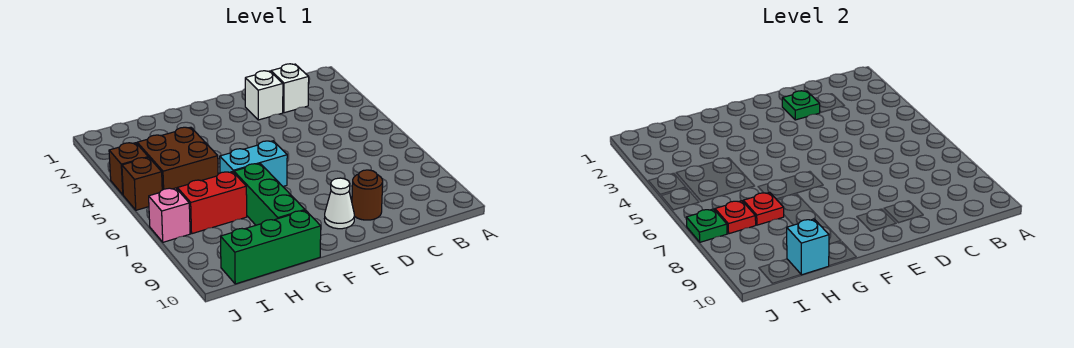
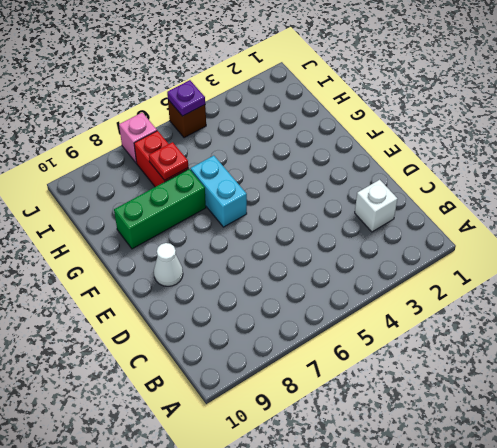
purple 1x1 plate [167,80,205,116] -> none
none -> white 1x1 brick [245,71,283,120]
none -> brown 1x1 round brick [352,170,383,220]
none -> green 1x3 brick [221,210,321,284]

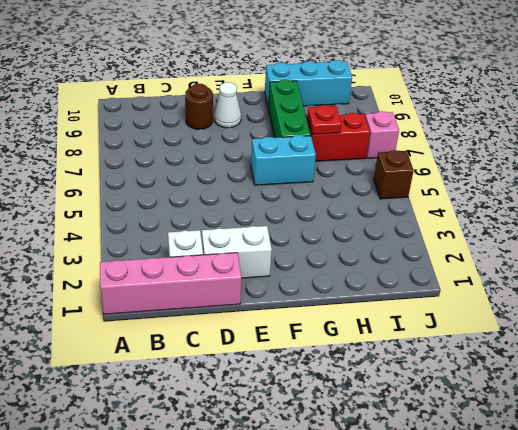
pink 1x4 brick [100,253,241,314] -> none
white 1x2 brick [202,226,272,278] -> white 1x1 brick [245,71,283,120]
cyan 1x3 brick [265,60,352,107] -> green 1x3 brick [221,210,321,284]
none -> brown 2x2 brick [137,127,218,190]
none -> brown 1x1 brick [109,143,148,195]
none -> green 1x1 plate [782,91,820,120]

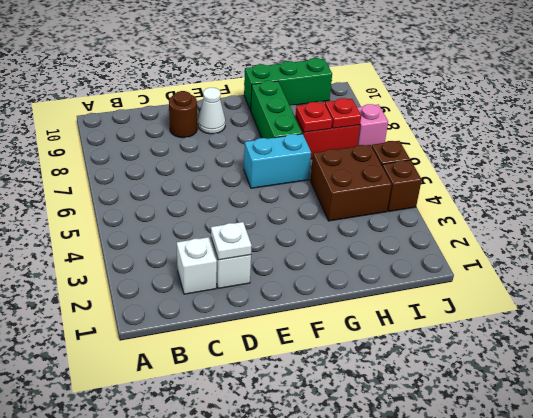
white 1x1 plate [211,222,252,260] -> green 1x1 plate [782,91,820,120]
none -> cyan 1x1 brick [787,219,829,275]
none -> green 1x1 plate [686,209,727,242]

